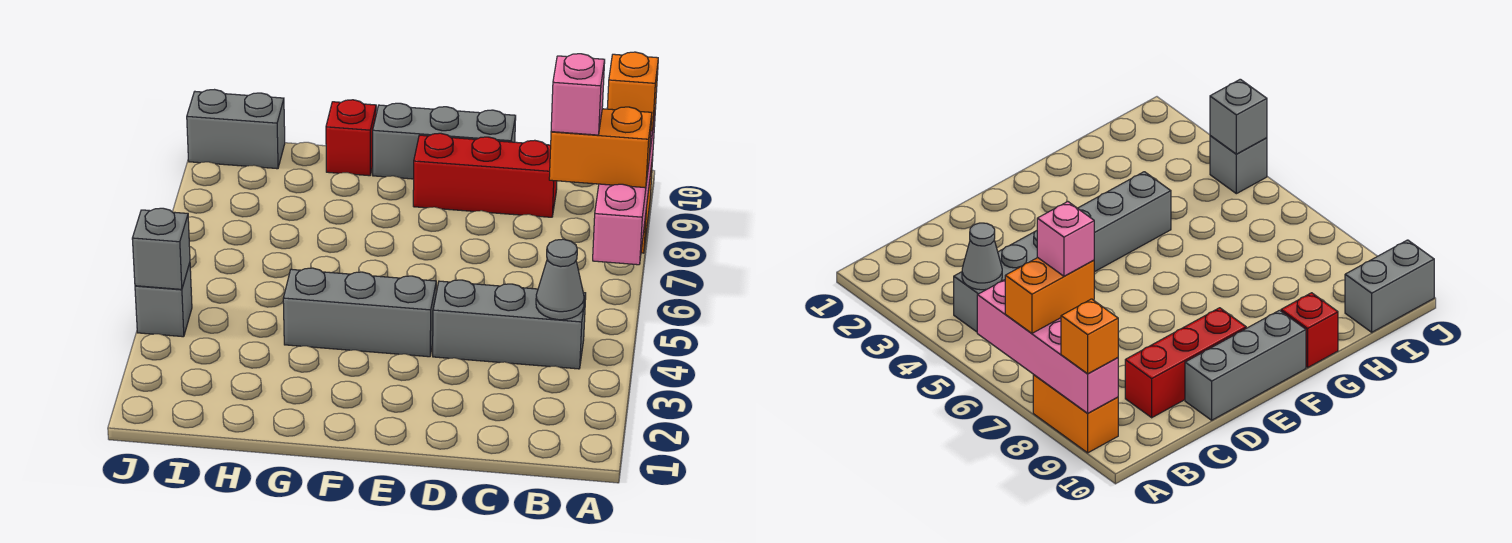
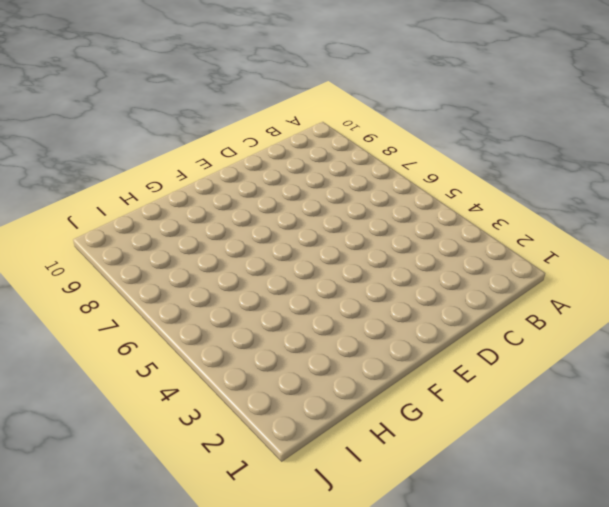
none -> orange 1x2 brick [1033,375,1118,453]
none -> grey 1x3 brick [433,280,586,369]
none -> red 1x3 brick [413,133,557,217]

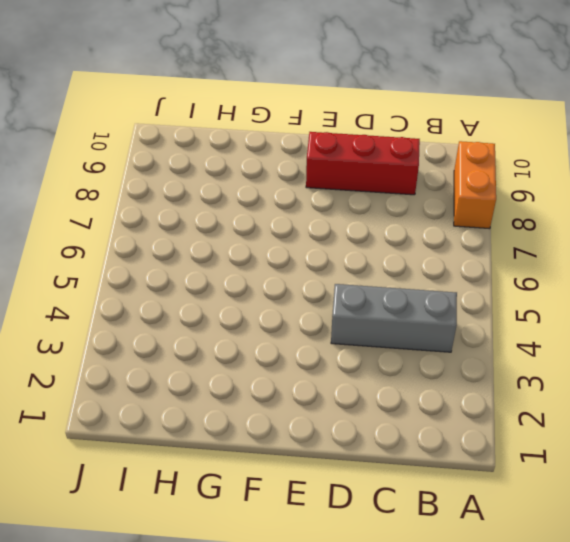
none -> grey 1x3 brick [373,103,516,179]
none -> grey 1x3 brick [283,268,436,357]
none -> red 1x1 brick [326,100,376,176]

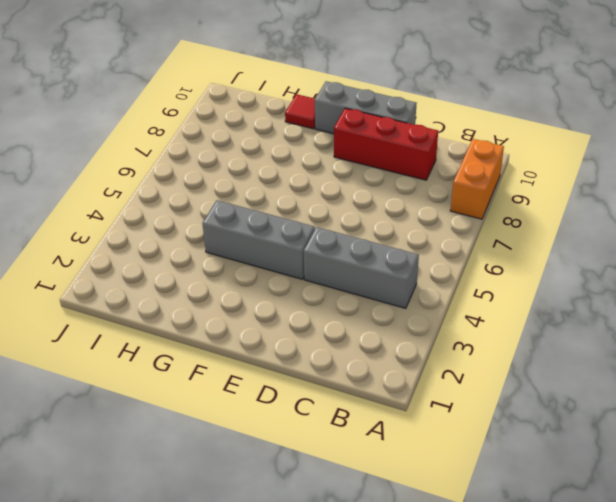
red 1x1 tile [285,94,315,129] -> red 1x1 brick [326,100,376,176]
none -> grey 1x2 brick [187,90,285,169]
none -> grey 1x1 brick [135,263,192,337]
none -> pink 1x4 brick [593,108,656,265]

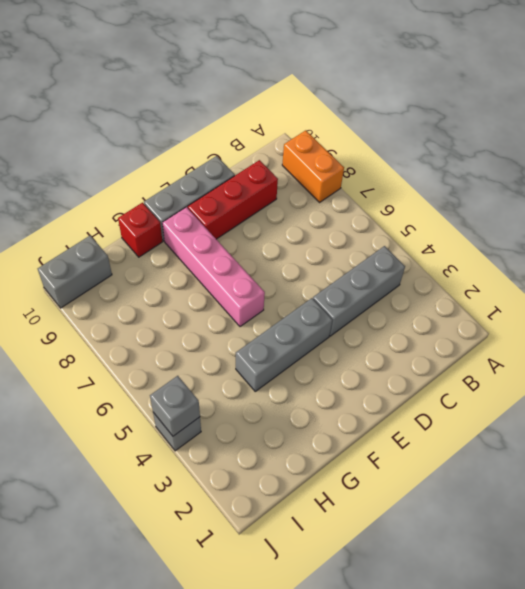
pink 1x4 brick [162,207,265,327] -> pink 1x4 brick moved to [593,108,656,265]
none -> grey 1x1 cone [536,239,584,320]
none -> orange 1x2 brick [549,107,652,188]
none -> orange 1x1 brick [607,52,658,131]

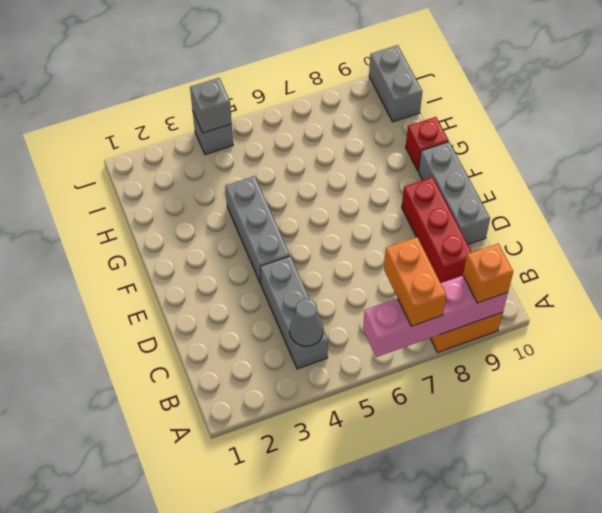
none -> pink 1x1 brick [551,54,605,135]

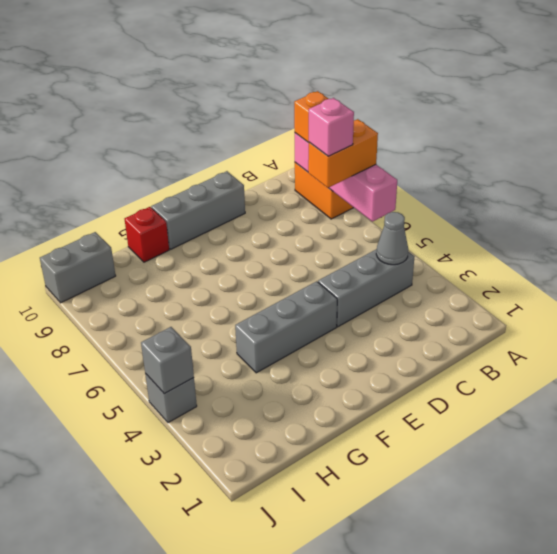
none -> red 1x3 brick [413,133,557,217]

